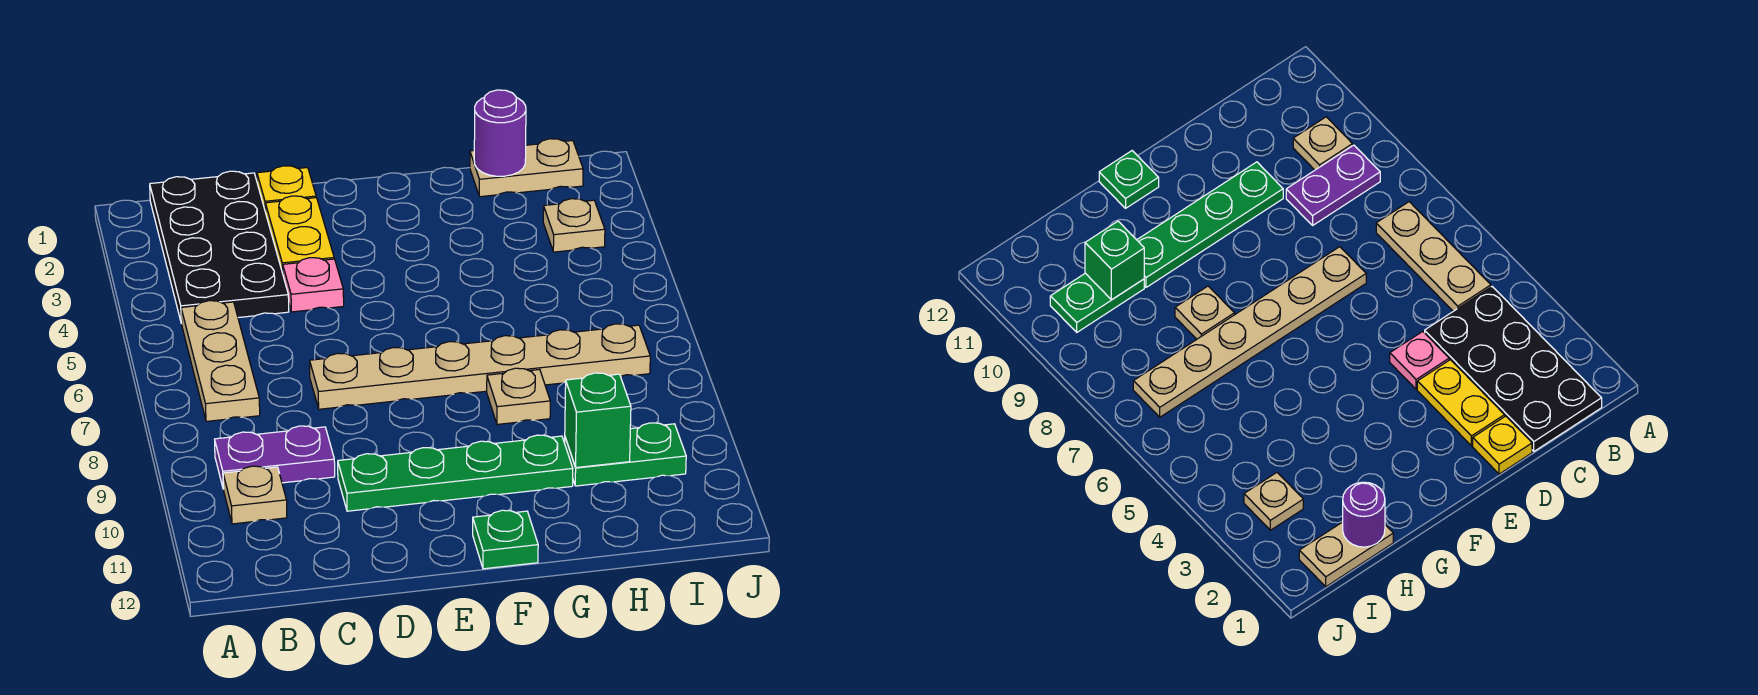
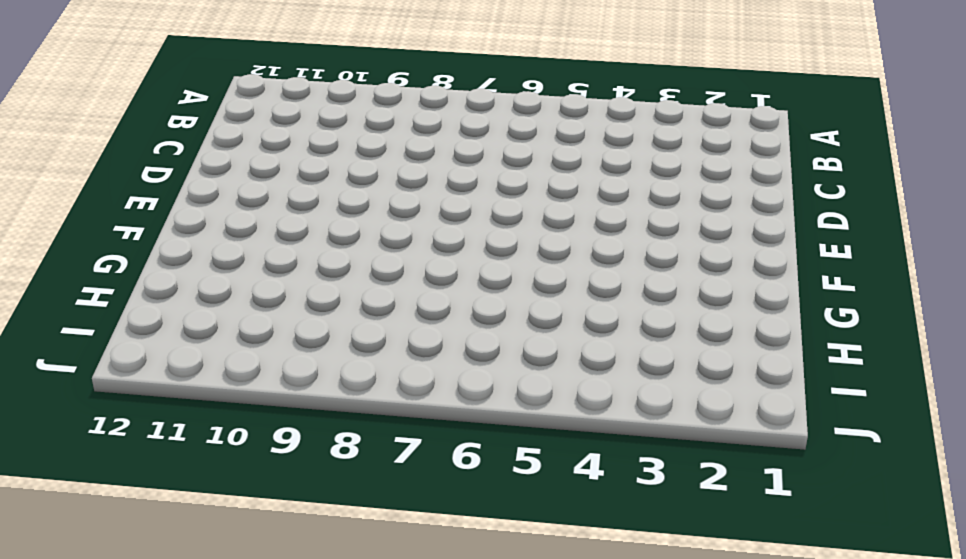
none -> black 2x4 plate [150,171,289,323]
none -> tan 1x3 plate [181,301,260,421]
none -> purple 1x2 plate [215,426,335,489]

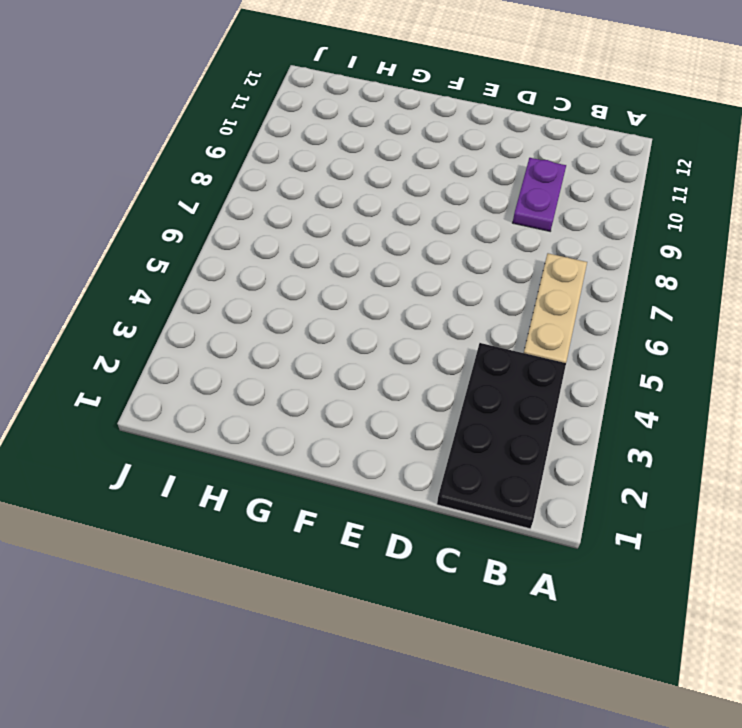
purple 1x2 plate [513,158,566,231] -> purple 1x2 plate turned to [215,426,335,489]
none -> tan 1x1 plate [223,466,287,524]
none -> yellow 1x1 plate [257,166,316,212]
none -> yellow 1x2 plate [265,196,334,273]

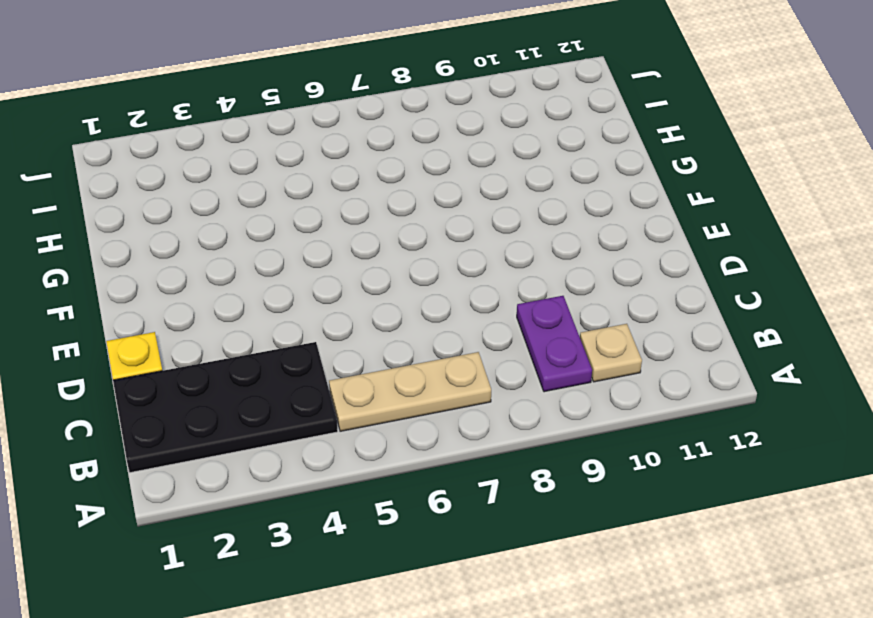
none -> yellow 1x2 plate [265,196,334,273]
none -> pink 1x1 plate [283,258,344,312]
none -> tan 1x6 plate [310,324,650,409]

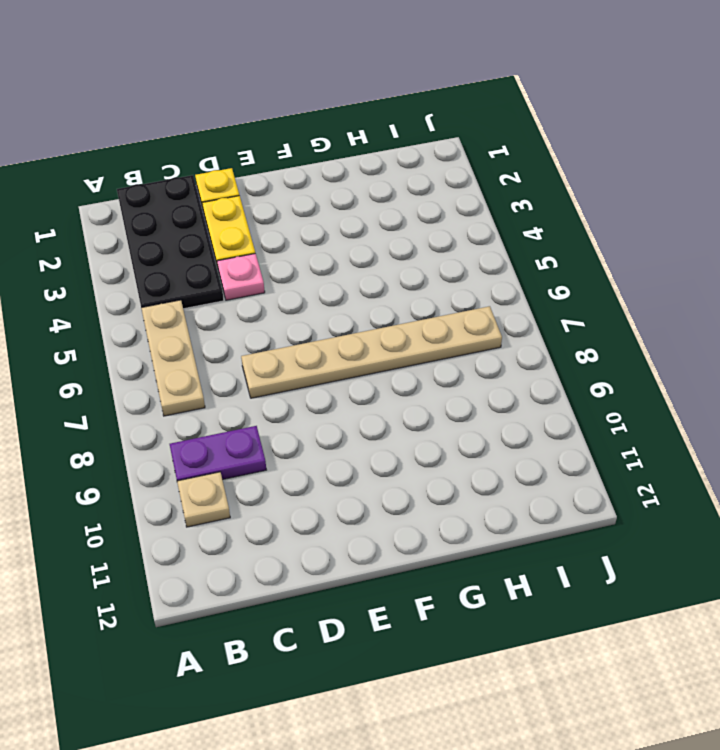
none -> green 1x4 plate [338,435,573,511]
none -> green 1x1 plate [473,510,538,569]
none -> tan 1x1 plate [487,368,550,424]

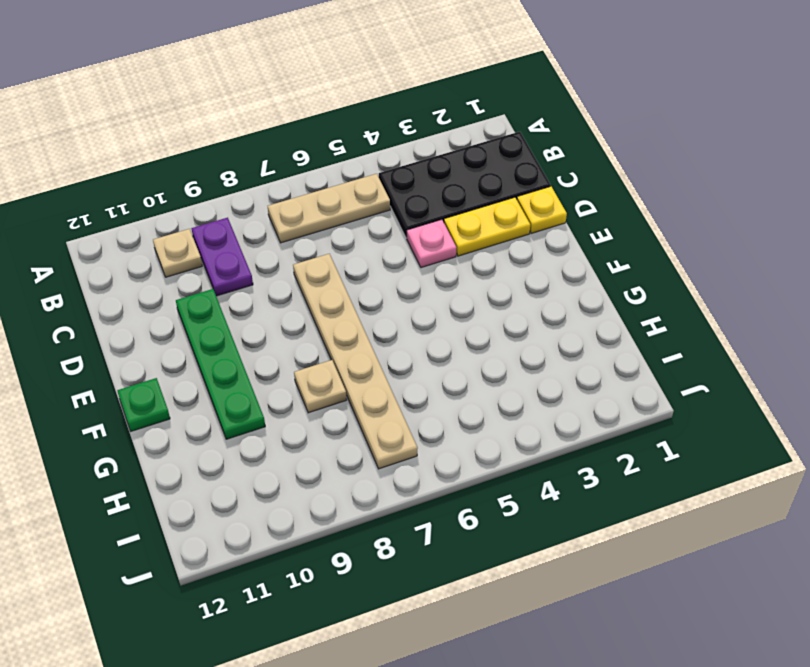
none -> tan 1x2 plate [470,139,583,197]
none -> green 1x2 plate [565,423,686,486]
none -> tan 1x1 plate [543,199,605,252]

